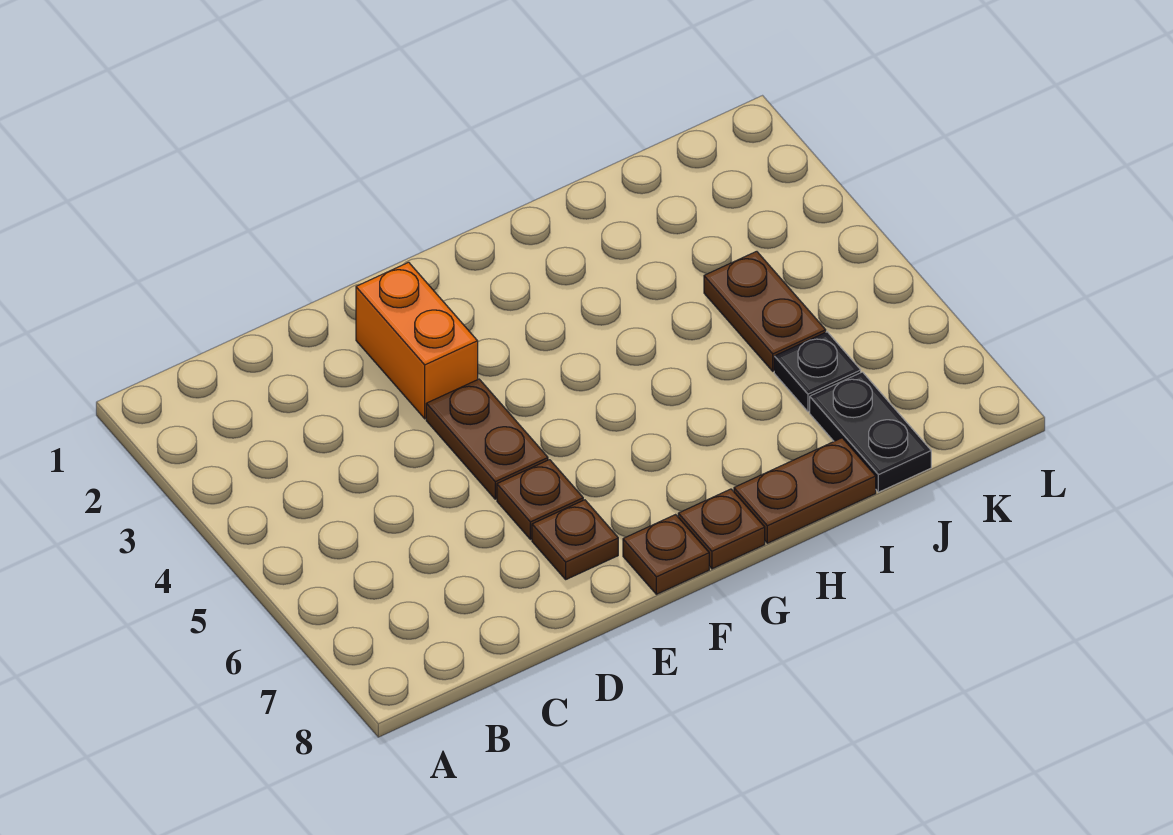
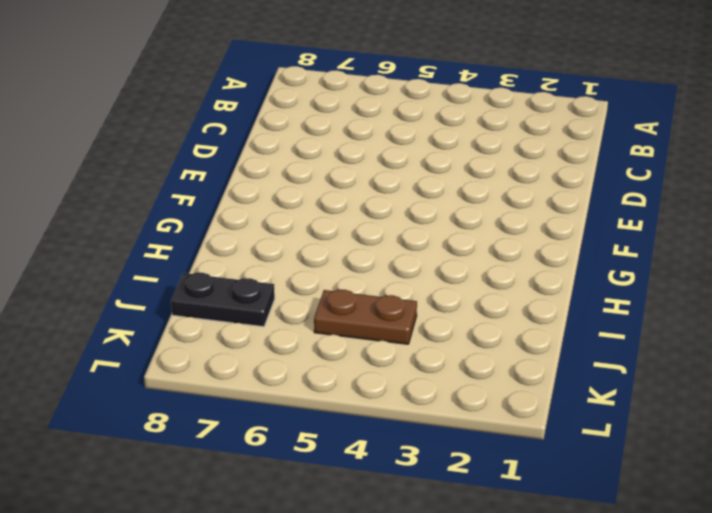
none -> orange 1x2 brick [356,262,478,419]
none -> brown 1x2 plate [426,379,548,499]

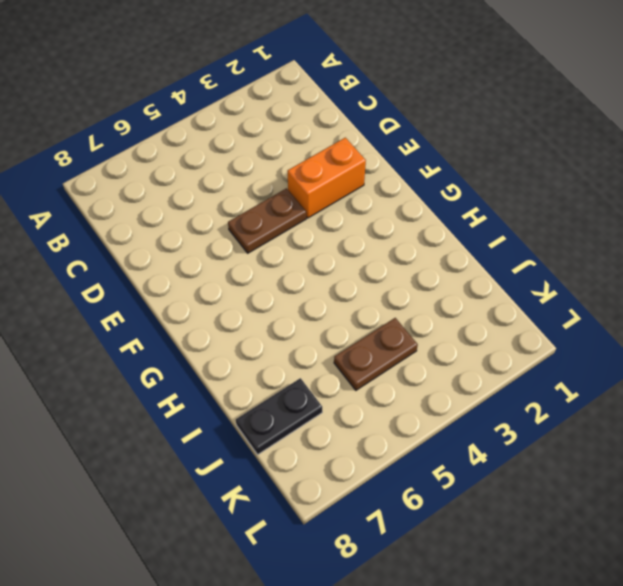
none -> brown 1x1 plate [497,460,583,539]
none -> brown 1x1 plate [532,500,618,579]

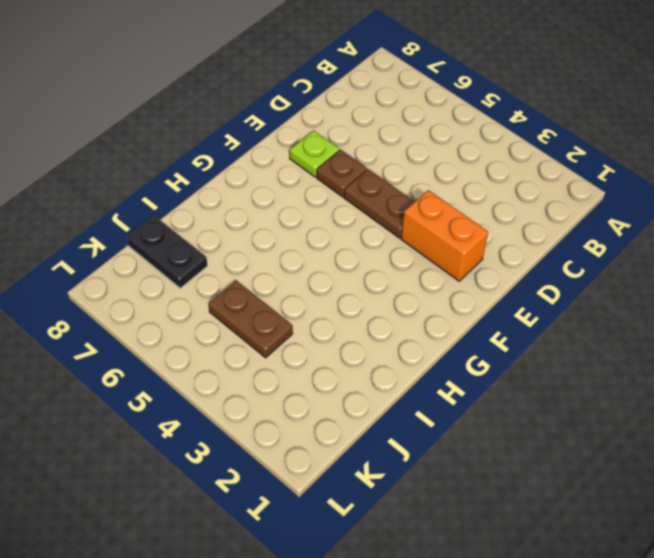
lime 1x1 plate [290,130,339,177] -> brown 1x1 plate [532,500,618,579]
none -> brown 1x1 plate [623,515,709,594]
none -> brown 1x1 plate [678,489,765,569]

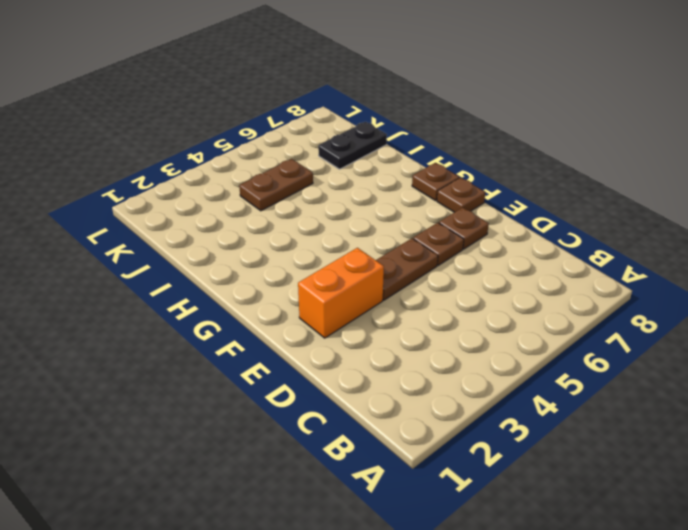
none -> brown 1x2 plate [734,438,876,543]
none -> black 1x1 plate [774,332,861,412]

